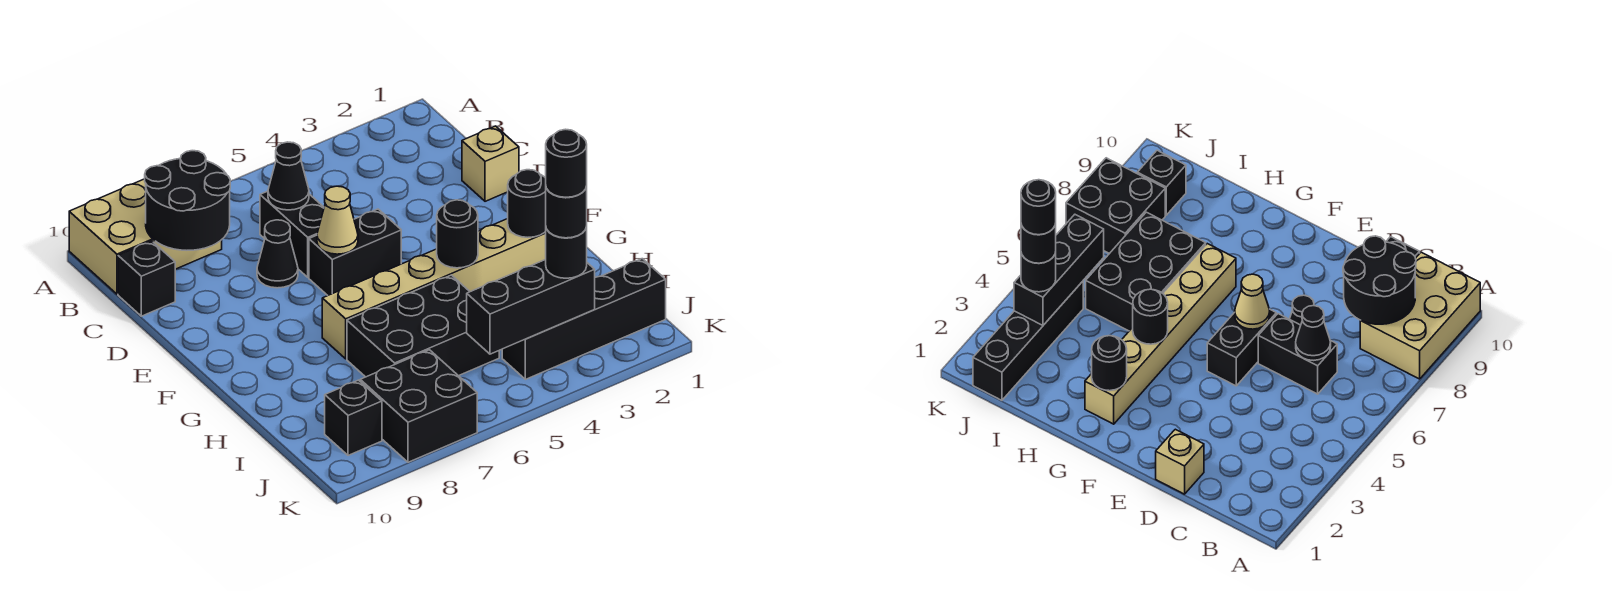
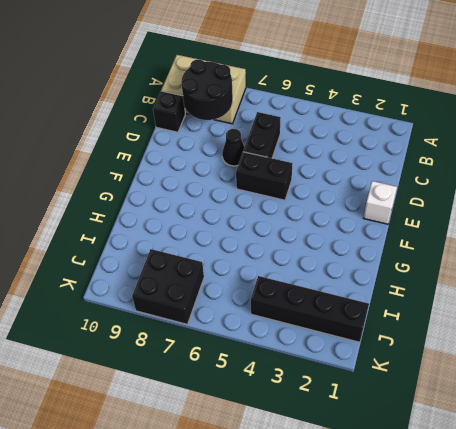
white 1x1 brick [364,181,397,224] -> none
none -> tan 1x1 brick [462,126,519,201]
none -> tan 1x6 brick [322,219,546,359]
none -> black 2x3 brick [347,275,499,377]

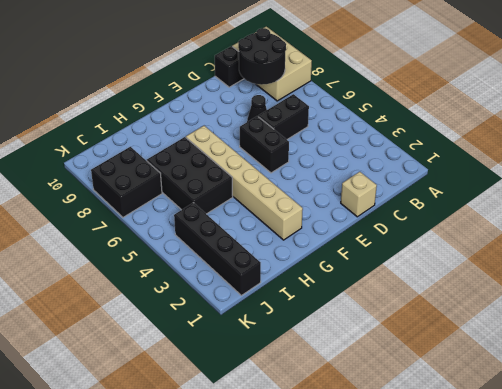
none -> black 1x1 brick [325,380,382,455]
none -> black 1x1 cone [268,142,309,210]
none -> tan 1x1 cone [317,186,358,254]

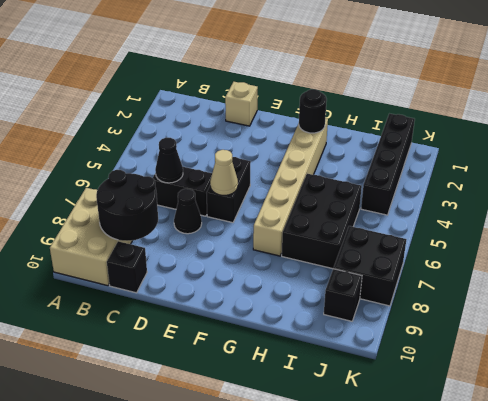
none -> black 1x1 round brick [437,200,478,268]
none -> black 1x3 brick [467,259,595,354]
none -> black 1x1 round brick [546,227,587,278]

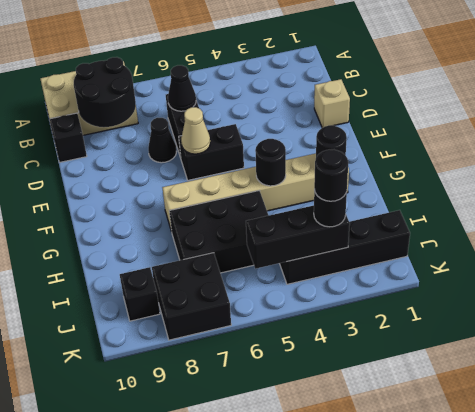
none -> black 1x1 round brick [546,129,587,197]

